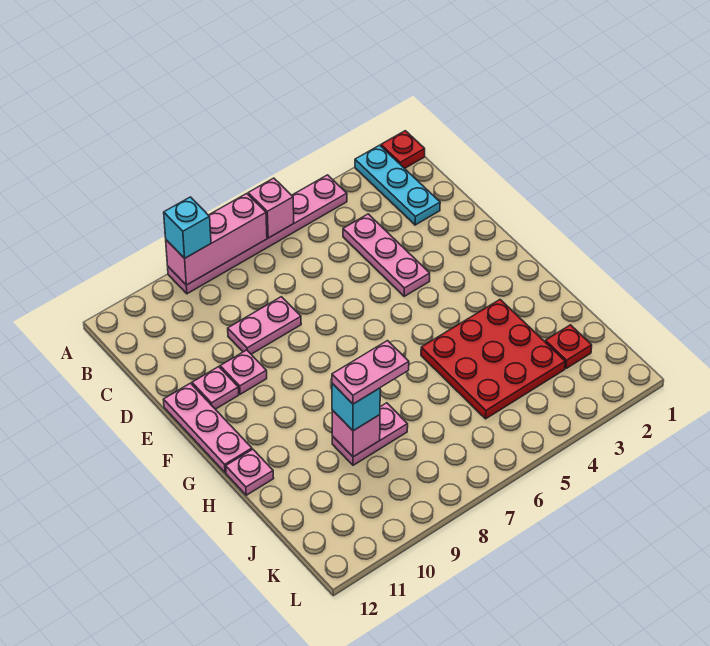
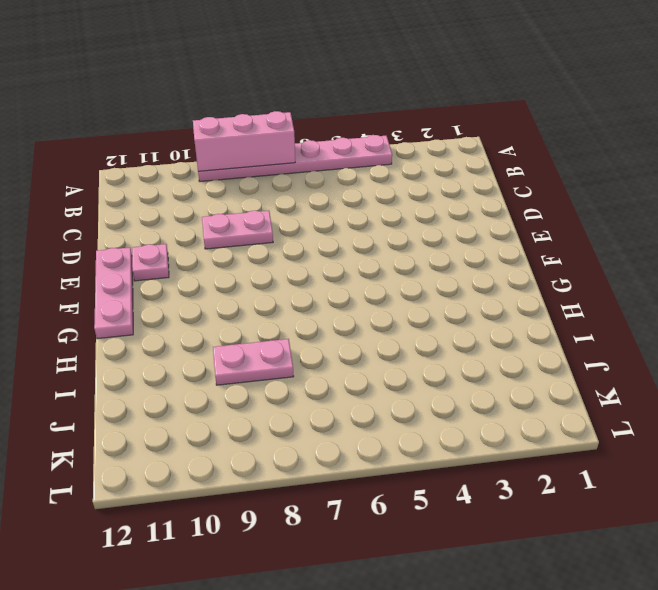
none -> red 1x1 plate [381,131,425,168]
none -> cyan 1x3 plate [355,145,440,225]
none -> pink 1x3 plate [343,214,430,296]

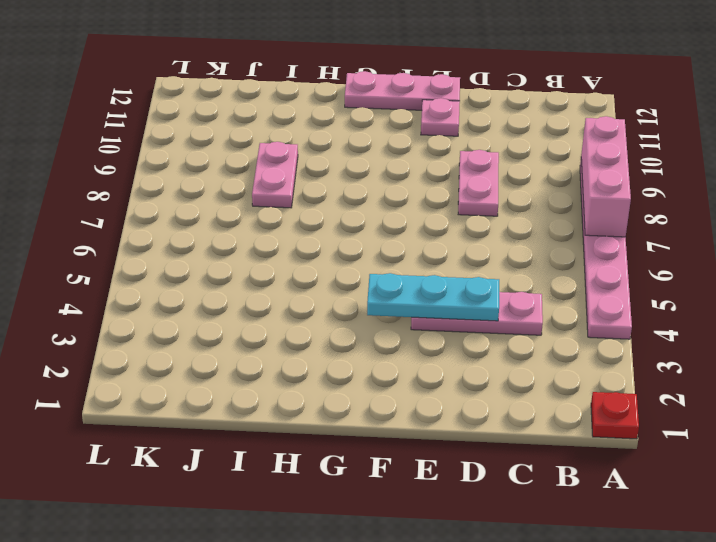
cyan 1x3 plate [367,273,499,321] -> cyan 1x3 plate moved to [355,145,440,225]
none -> pink 1x1 plate [220,350,267,394]
none -> red 3x3 plate [421,300,565,419]
none -> pink 1x1 plate [226,449,274,495]

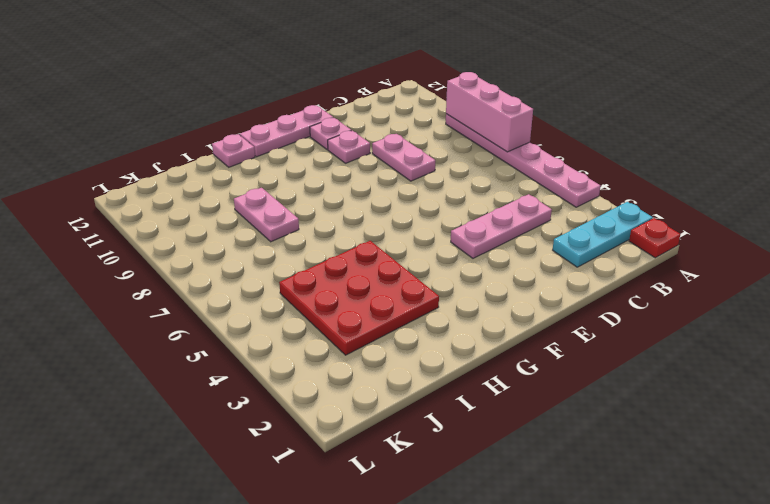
none -> red 1x1 plate [545,325,592,369]
none -> pink 1x1 brick [248,178,294,238]
none -> pink 1x1 brick [332,410,380,457]

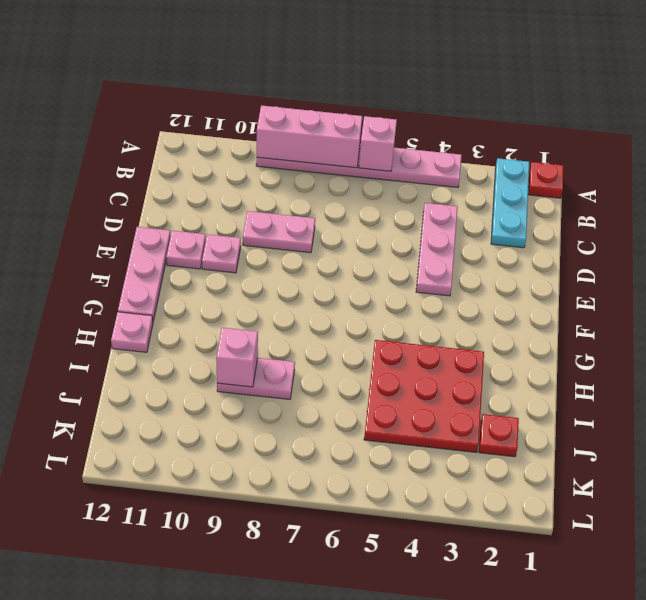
none -> cyan 1x1 brick [164,197,211,258]
none -> cyan 1x1 brick [332,383,380,431]
none -> pink 1x2 plate [332,341,409,404]

